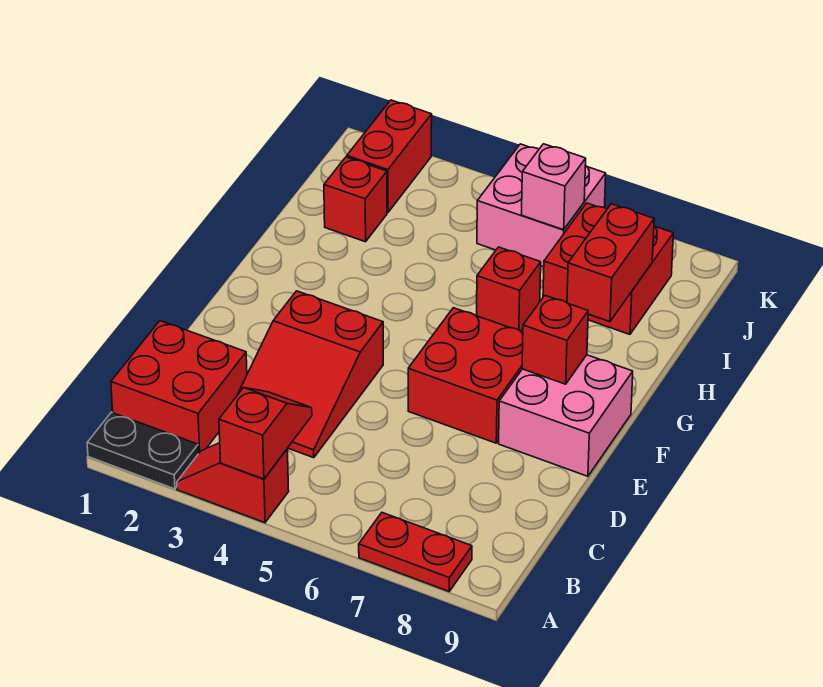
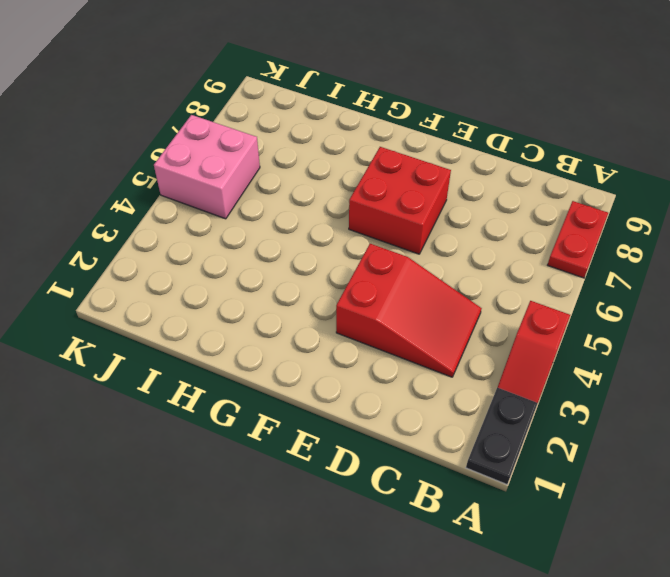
none -> red 2x2 brick [111,321,247,454]
none -> pink 2x2 brick [499,355,633,476]
none -> red 1x1 brick [477,247,541,331]

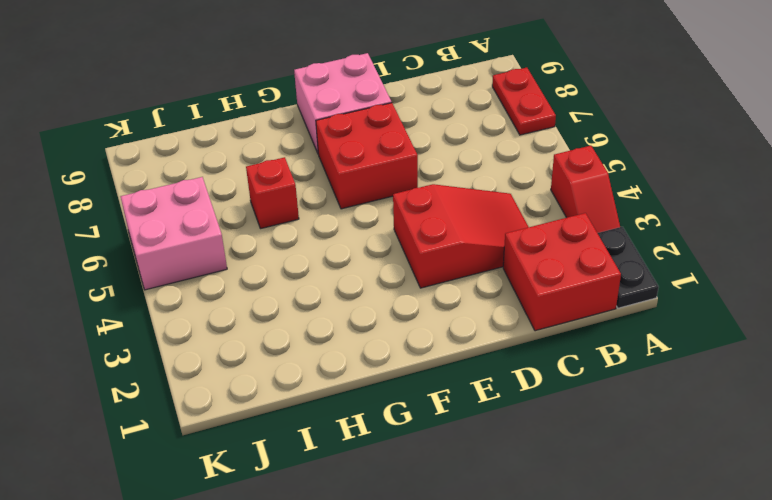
none -> red 1x1 brick [324,157,387,242]
none -> red 2x2 brick [543,203,673,334]
none -> red 1x2 brick [347,100,432,212]

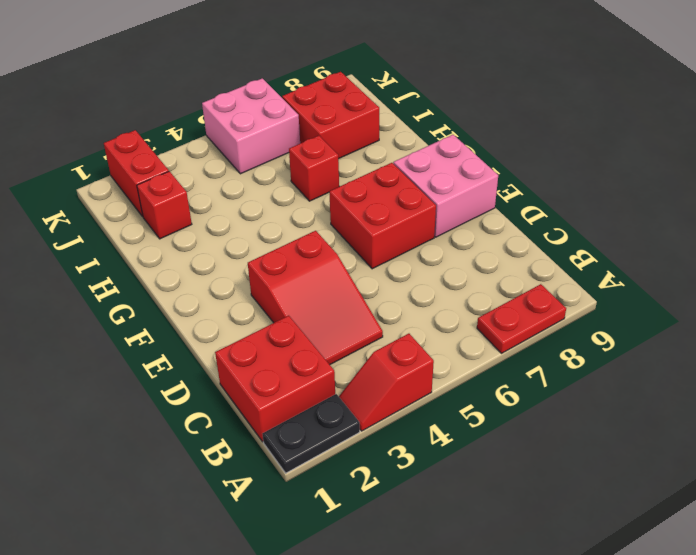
none -> red 1x2 slope [219,388,312,479]
none -> red 1x1 brick [522,296,588,384]
none -> red 1x2 brick [567,204,654,322]

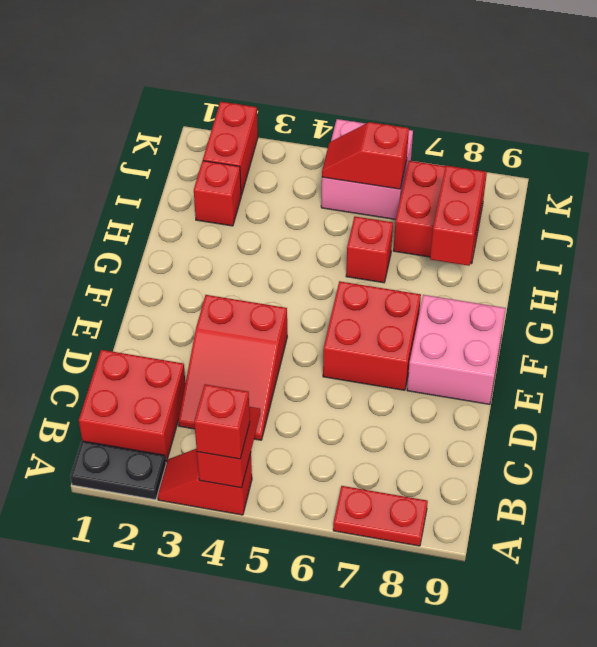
red 1x1 brick [194,384,250,459] -> red 1x1 brick moved to [522,296,588,384]
red 1x2 slope [322,122,409,189] -> pink 1x1 brick [522,144,586,230]

